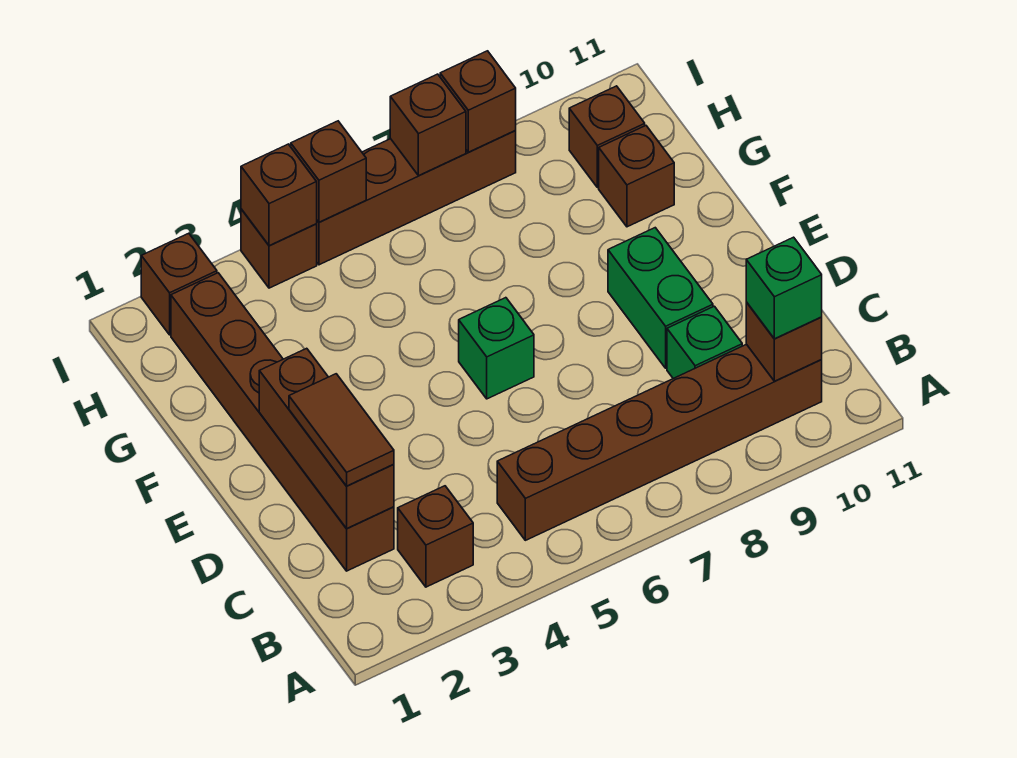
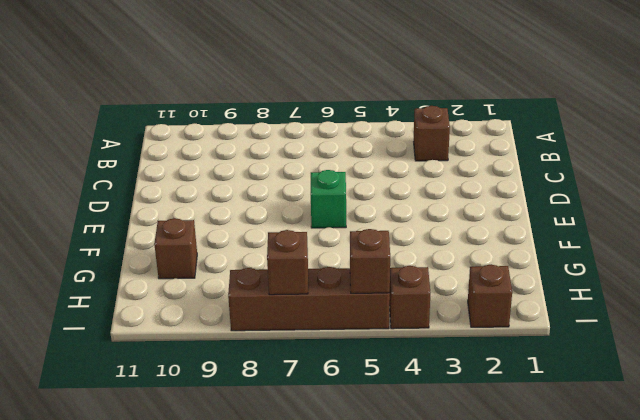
none -> brown 1x6 brick [497,344,822,540]
none -> brown 1x6 brick [171,273,394,571]
none -> green 1x1 brick [667,306,742,379]

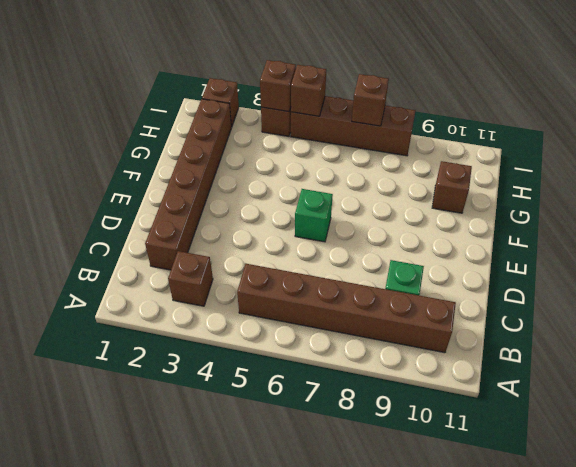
none -> green 1x2 brick [608,228,713,368]
none -> brown 1x1 brick [569,86,645,187]
none -> brown 1x1 brick [746,302,822,381]

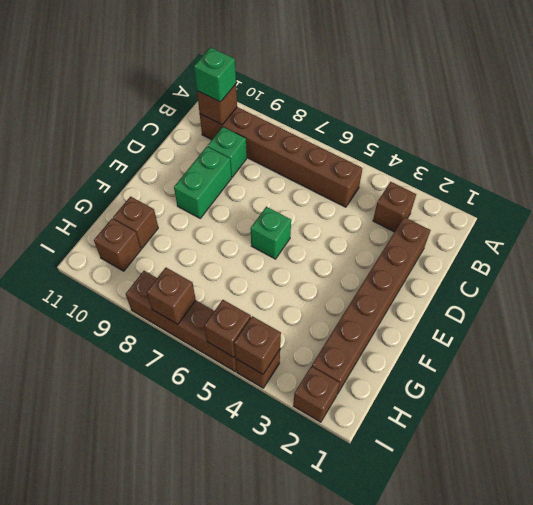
none -> brown 1x3 brick [259,348,394,529]
none -> brown 1x1 brick [440,51,516,152]
none -> brown 1x2 tile [289,374,394,486]

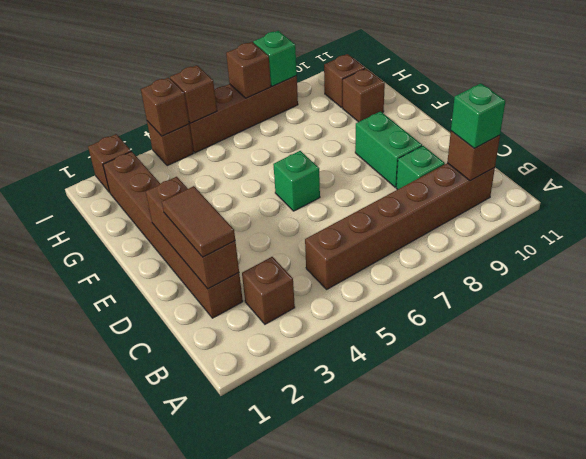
green 1x1 brick [253,31,297,86] -> brown 1x1 brick [440,51,516,152]

